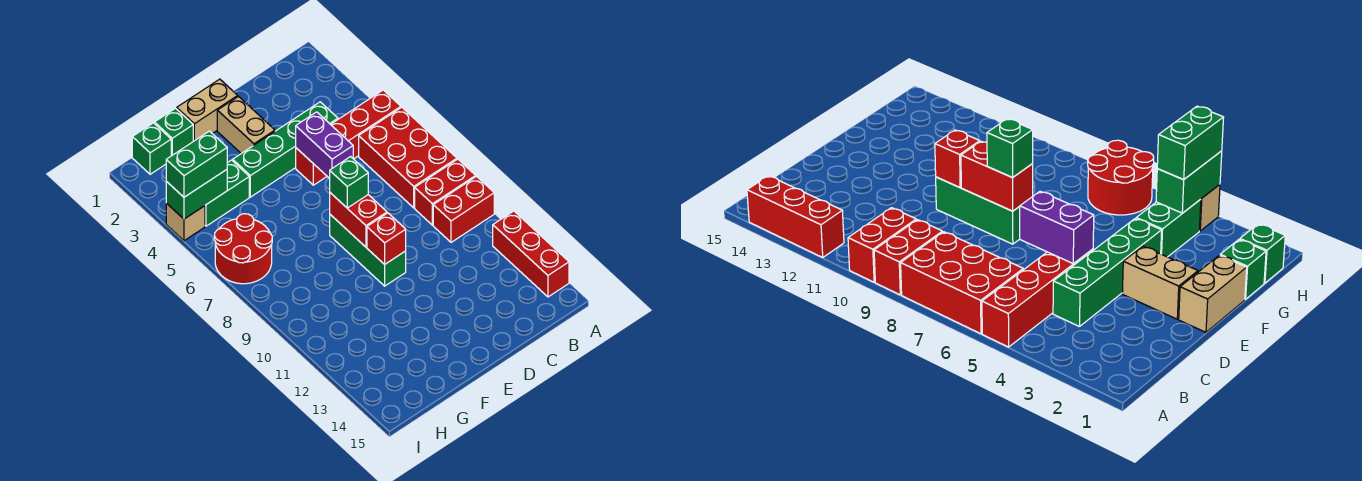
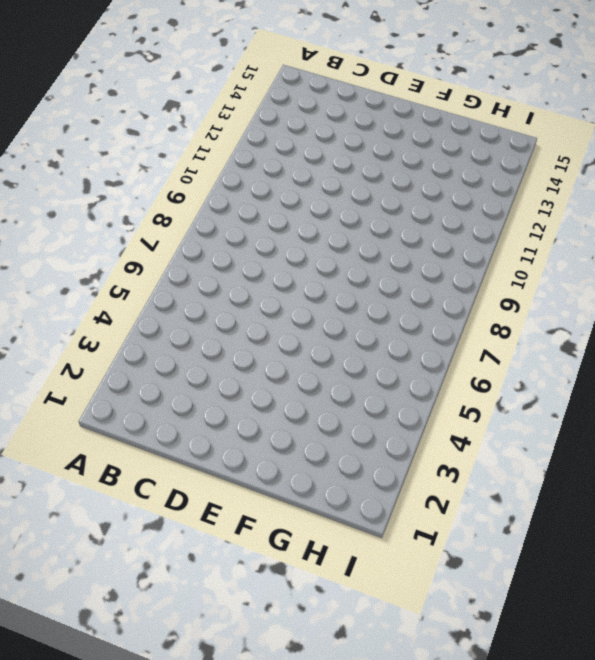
none -> red 1x4 brick [296,90,401,185]
none -> red 2x3 brick [359,107,457,208]
none -> red 1x2 brick [415,159,476,225]

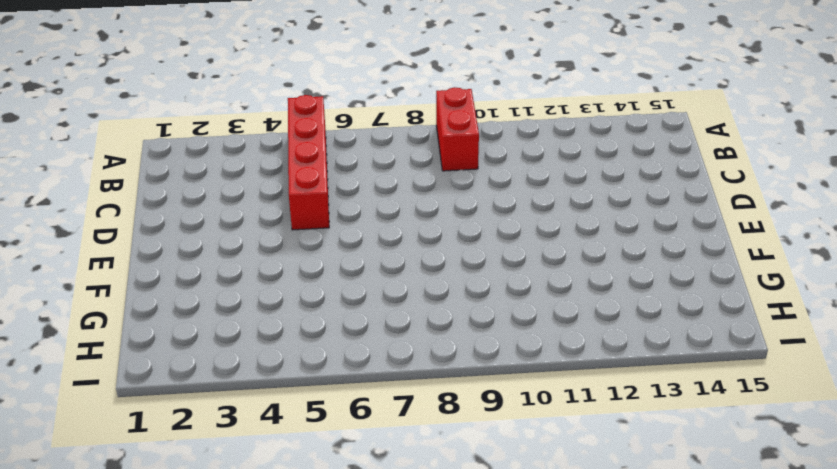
none -> red 2x3 brick [359,107,457,208]
none -> red 1x2 brick [433,177,494,242]
none -> red 1x3 brick [493,211,569,297]

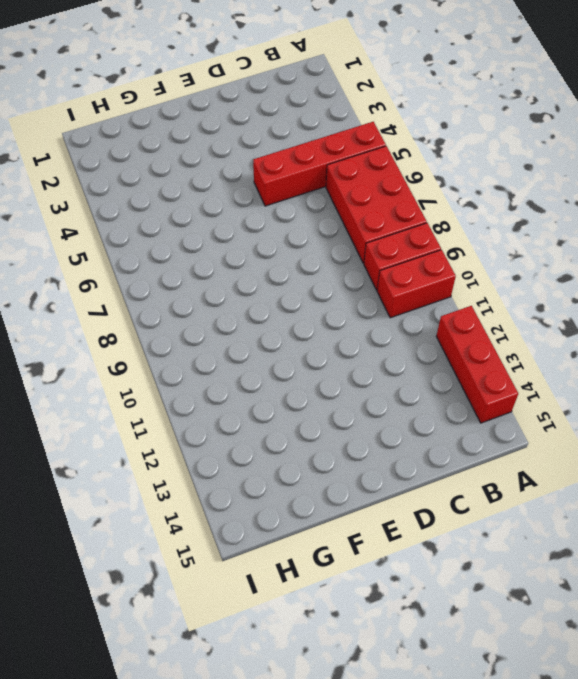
none -> green 1x4 brick [233,102,338,197]
none -> tan 1x2 brick [177,79,238,141]
none -> tan 1x2 brick [217,97,275,153]

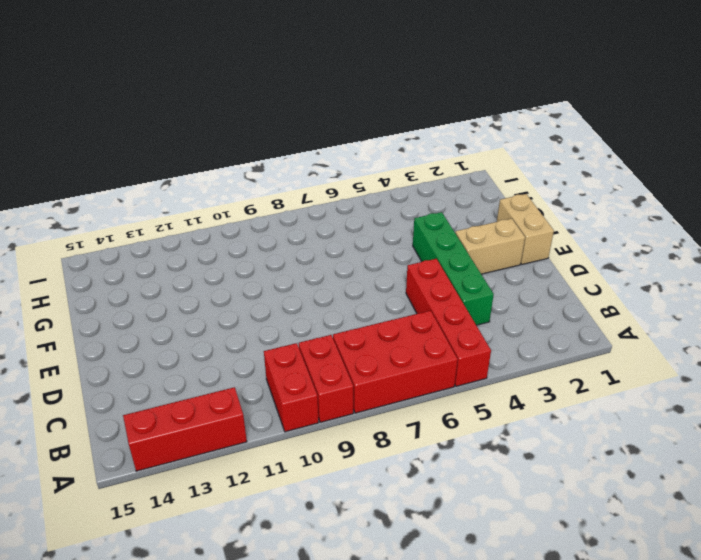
none -> green 1x3 brick [330,215,406,286]
none -> green 1x1 brick [154,108,193,156]
none -> green 1x2 brick [205,160,249,226]

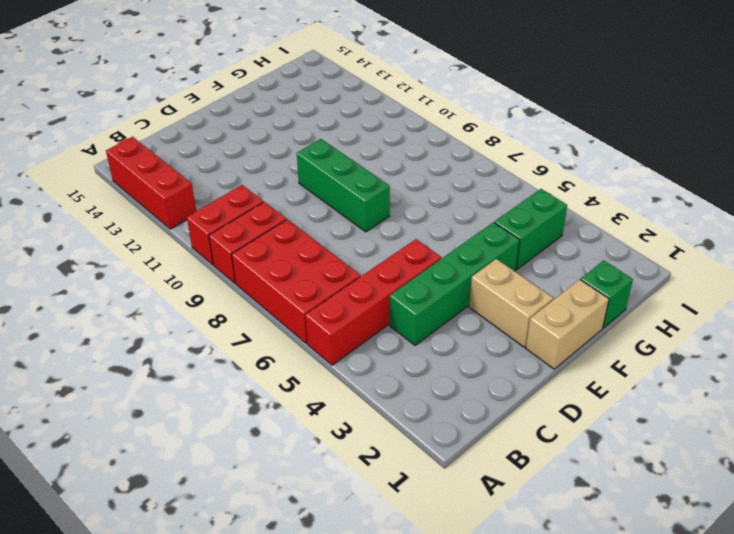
none -> green 1x1 brick [132,123,171,174]
none -> red 2x2 round brick [214,214,272,284]
none -> tan 1x1 brick [166,203,205,241]

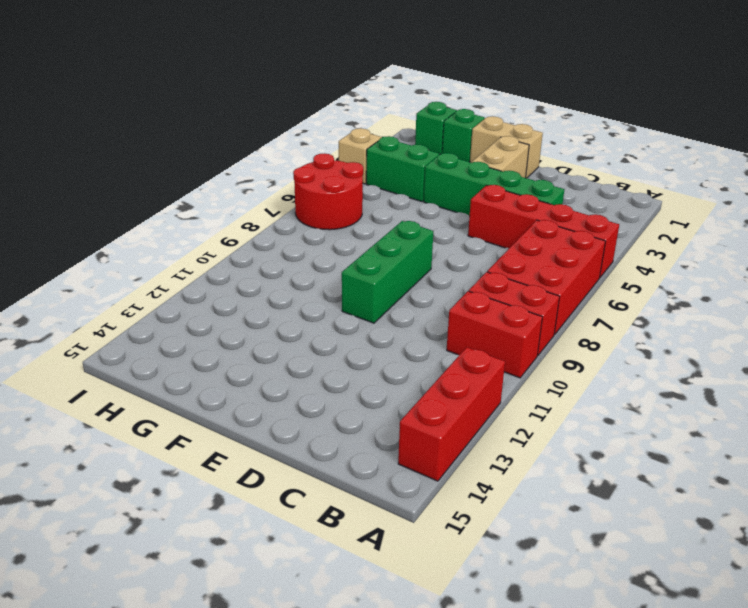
none -> purple 1x2 brick [296,112,353,179]
none -> red 1x2 brick [330,193,387,247]
none -> red 1x1 brick [367,213,406,264]

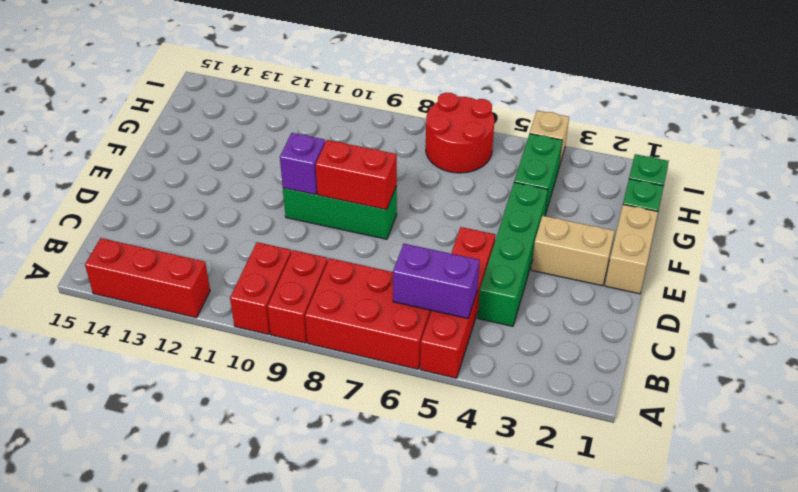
purple 1x2 brick [393,244,479,319] -> purple 1x2 brick moved to [296,112,353,179]
purple 1x1 brick [280,133,325,195] -> red 1x1 brick [367,213,406,264]
none -> green 1x2 brick [166,170,227,219]
none -> green 1x1 brick [330,157,368,208]
none -> green 1x2 brick [166,131,227,197]

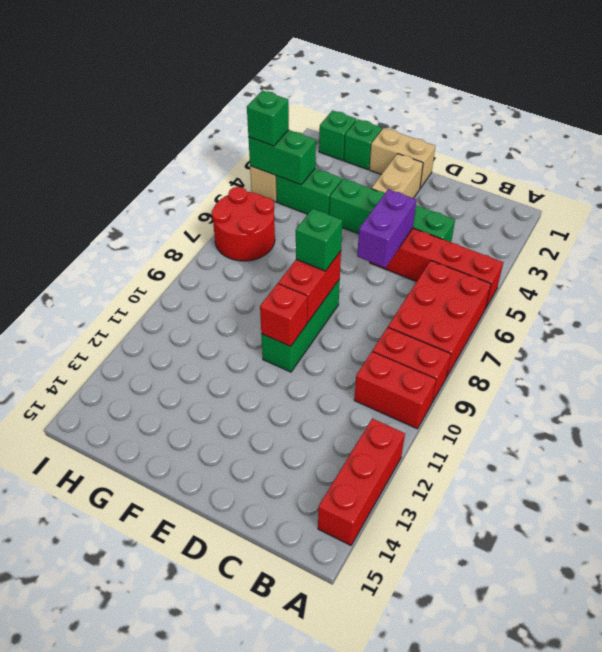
green 1x1 brick [247,91,289,146] -> green 1x2 brick [166,131,227,197]

